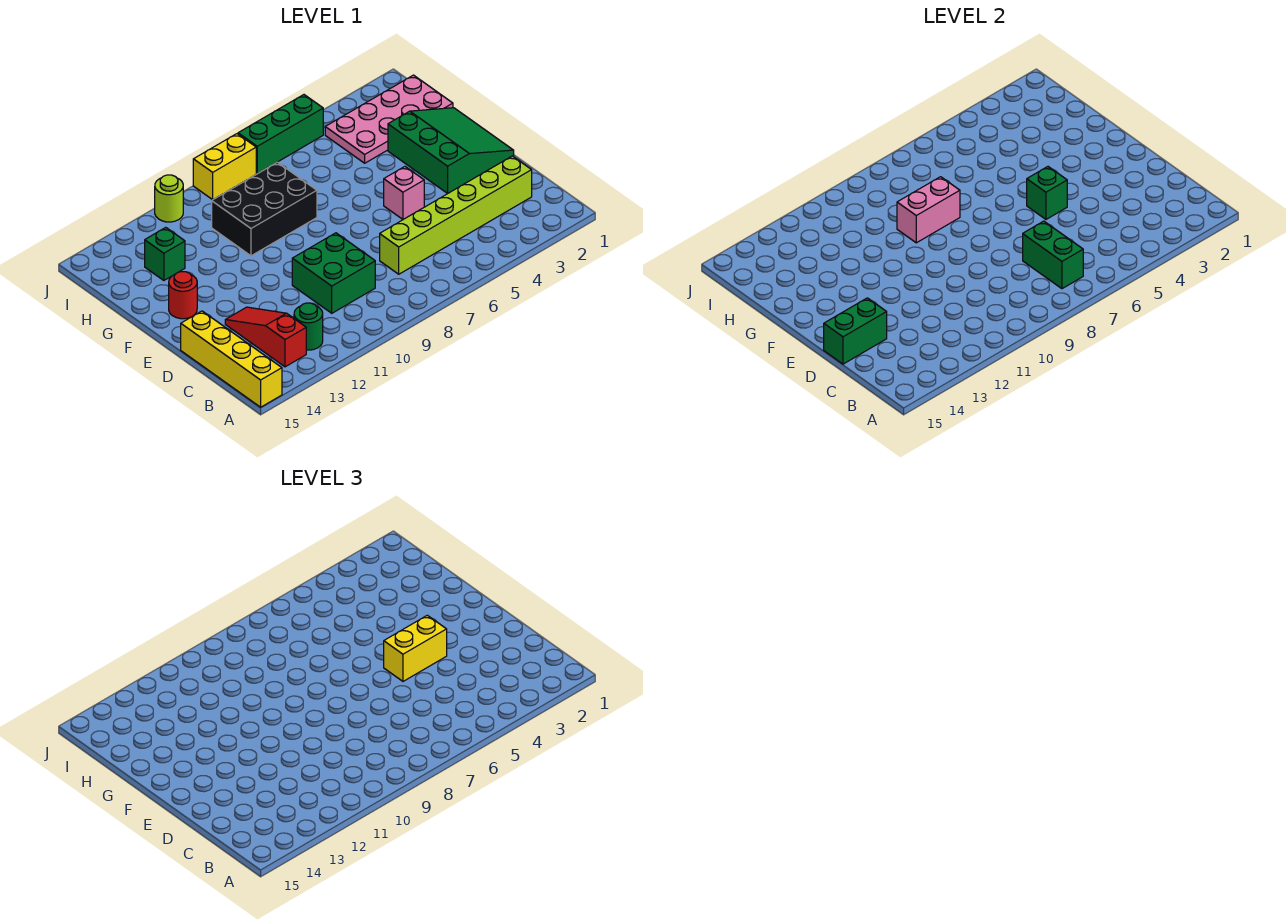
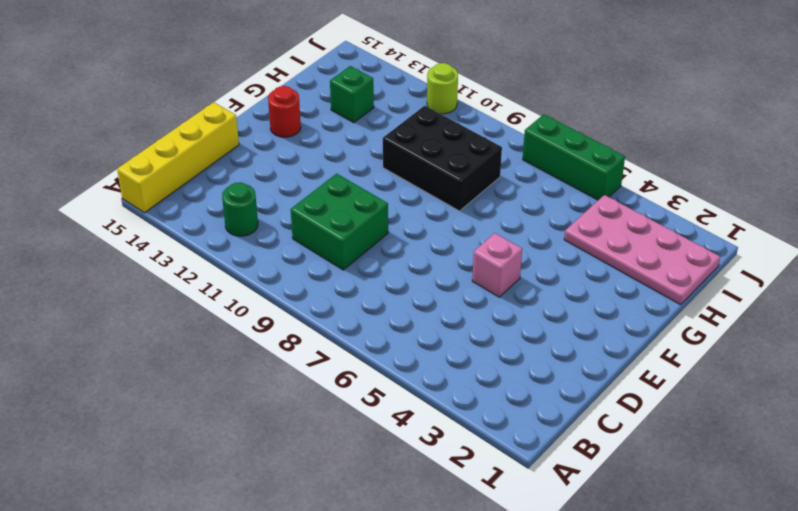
none -> red 1x3 slope [225,307,306,367]
none -> lime 1x6 brick [380,156,532,274]
none -> green 3x3 slope [388,108,514,194]

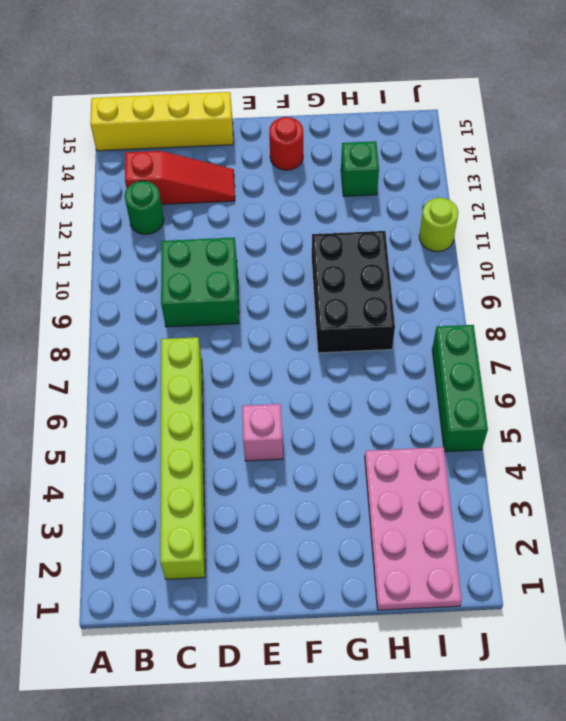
none -> green 3x3 slope [388,108,514,194]
none -> yellow 1x2 brick [193,134,256,199]
none -> green 1x2 brick [1023,221,1083,289]

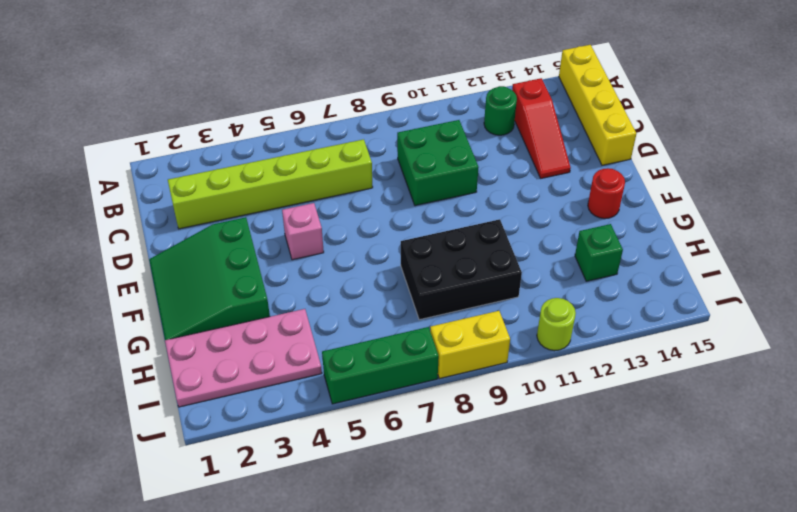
none -> green 1x2 brick [1023,221,1083,289]
none -> green 1x2 brick [824,298,887,364]
none -> green 1x1 brick [1027,167,1067,219]

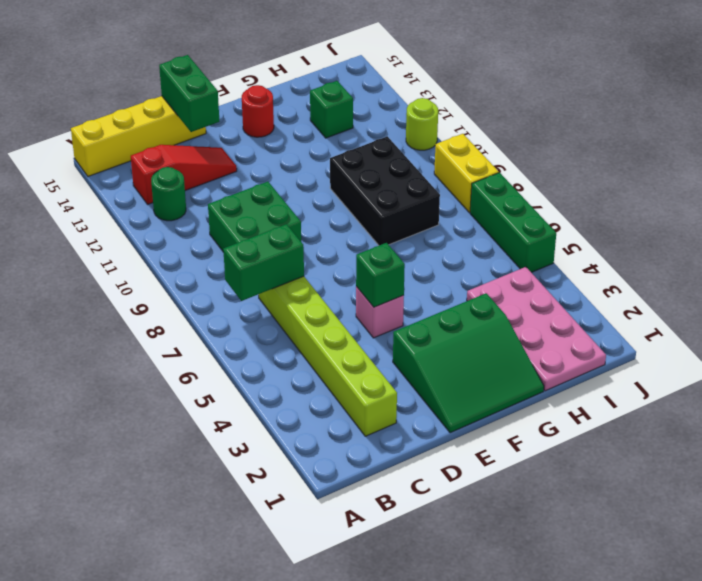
none -> pink 1x2 brick [897,177,960,243]
none -> yellow 1x2 brick [384,615,447,681]

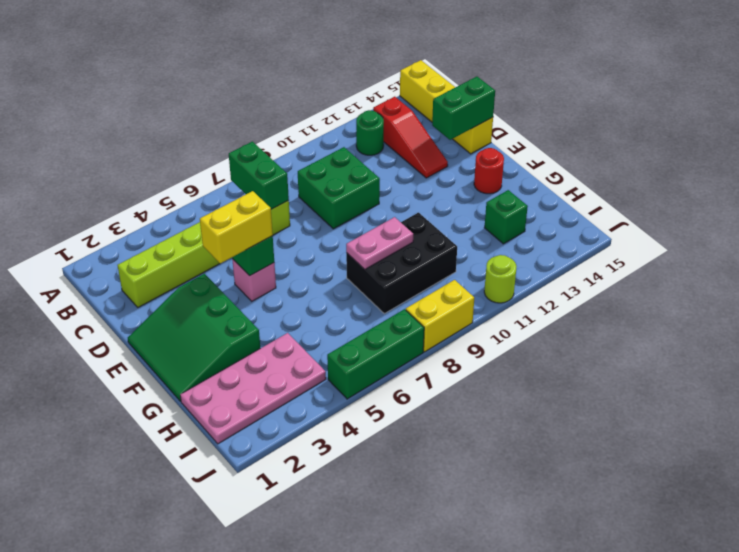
pink 1x2 plate [346,217,413,269] -> pink 1x2 brick [897,177,960,243]

